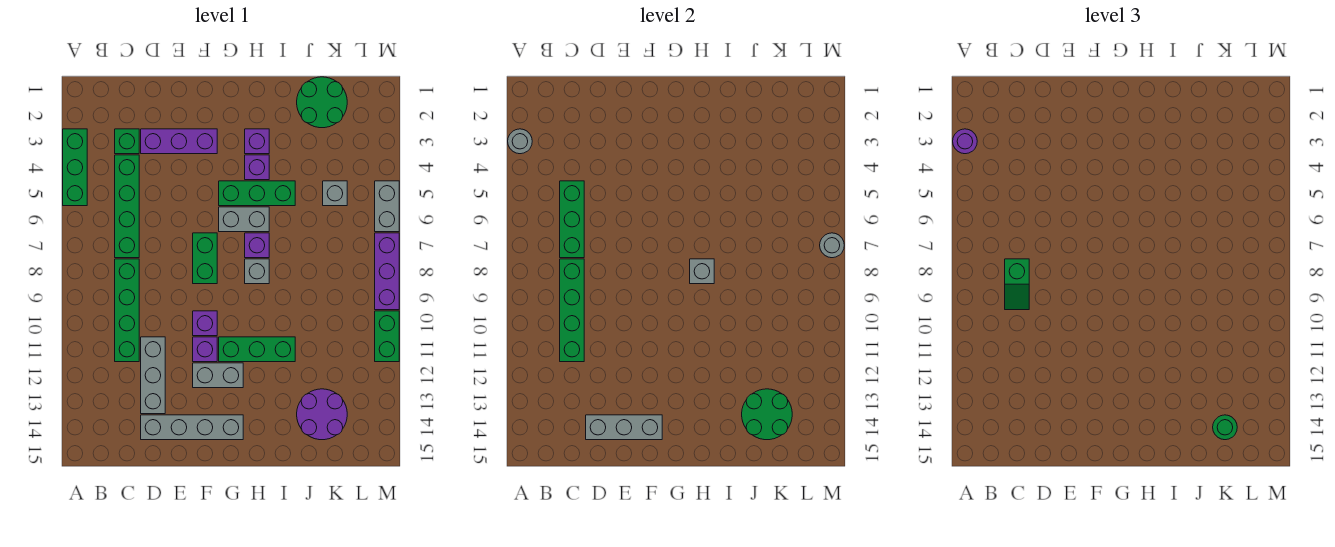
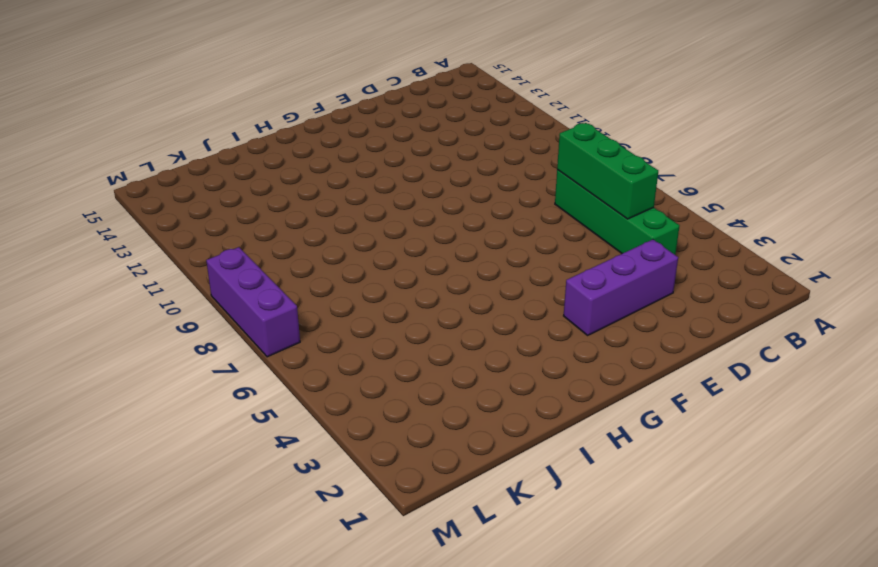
none -> green 1x3 brick [63,129,87,206]
none -> green 1x1 brick [115,129,139,154]
none -> green 1x4 brick [115,259,139,362]
none -> grey 1x3 brick [141,337,165,414]

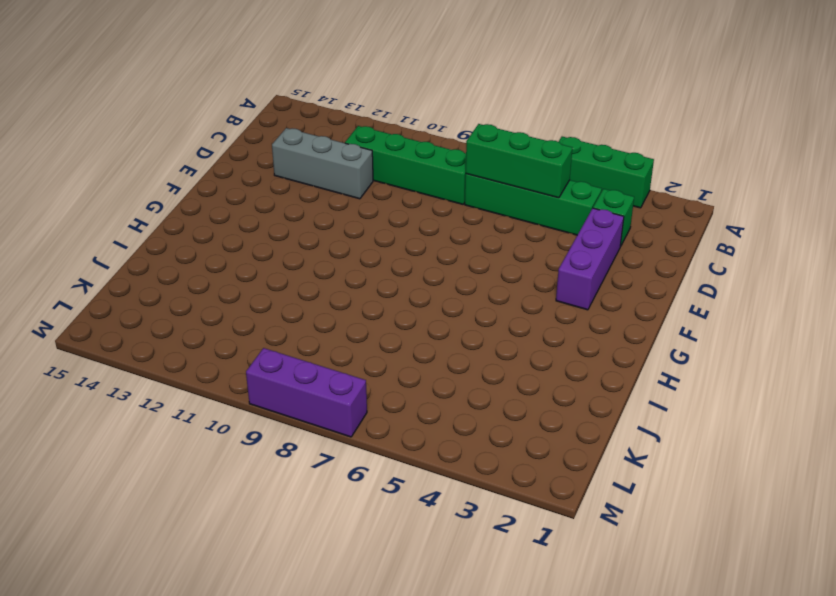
none -> grey 1x4 brick [141,415,243,440]
none -> green 1x2 brick [193,233,217,284]
none -> purple 1x1 brick [193,311,217,336]
none -> purple 1x1 brick [193,337,217,362]

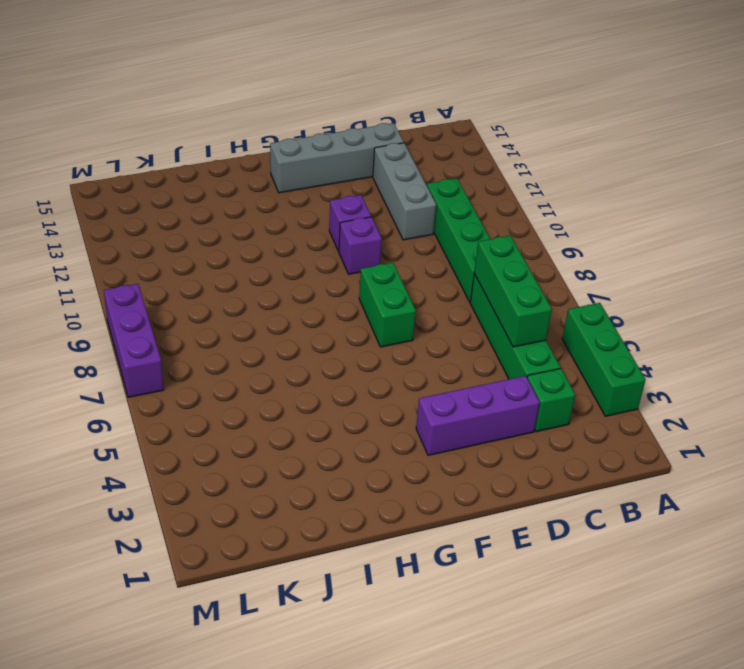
none -> grey 1x2 brick [193,363,243,388]
none -> green 1x3 brick [219,181,295,206]
none -> grey 1x2 brick [219,207,269,232]
none -> green 1x3 brick [219,337,295,362]

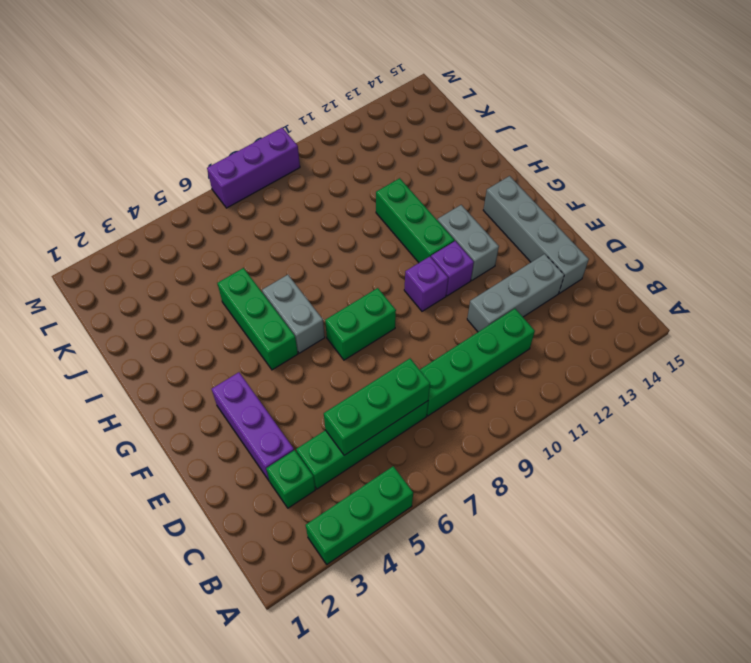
none -> purple 1x1 brick [245,129,269,154]
none -> purple 1x1 brick [245,155,269,180]
none -> purple 1x1 brick [245,233,269,258]
none -> grey 1x1 brick [245,259,269,284]

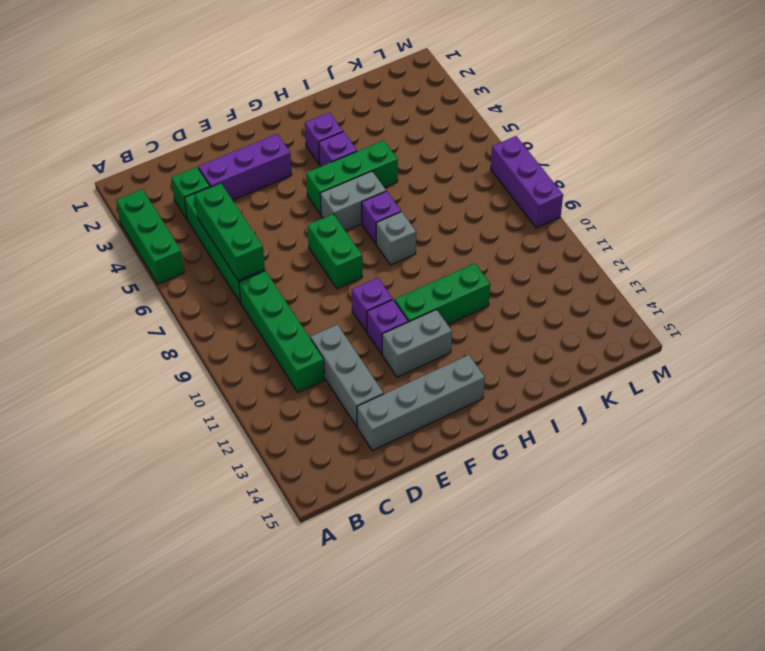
none -> green 2x2 round brick [297,77,347,128]
none -> purple 2x2 round brick [297,389,347,440]
none -> grey 1x1 brick [323,181,347,206]
none -> grey 1x2 brick [375,181,399,232]

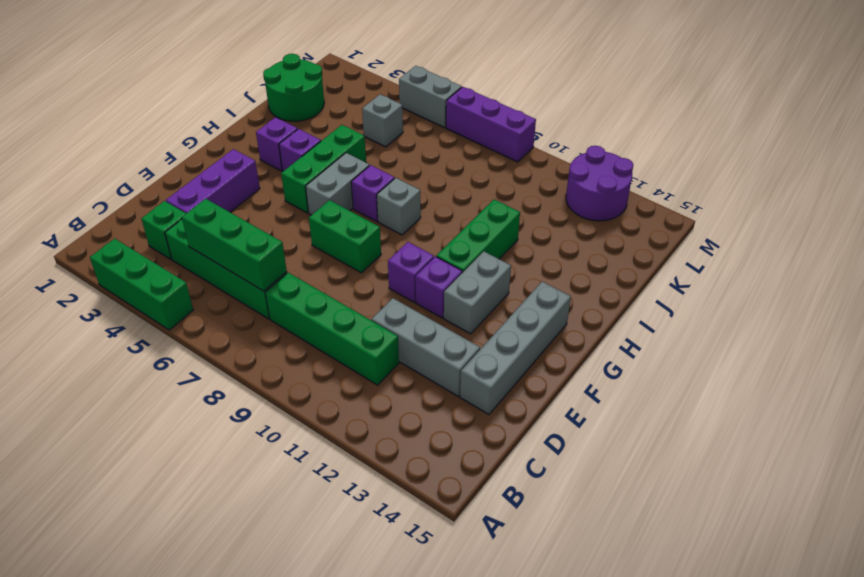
purple 2x2 round brick [566,146,633,221] -> purple 2x2 round brick moved to [297,389,347,440]
none -> green 1x2 brick [375,311,399,362]
none -> grey 1x1 round brick [508,129,532,154]
none -> green 1x4 brick [560,259,584,362]
none -> grey 1x3 brick [586,415,662,440]

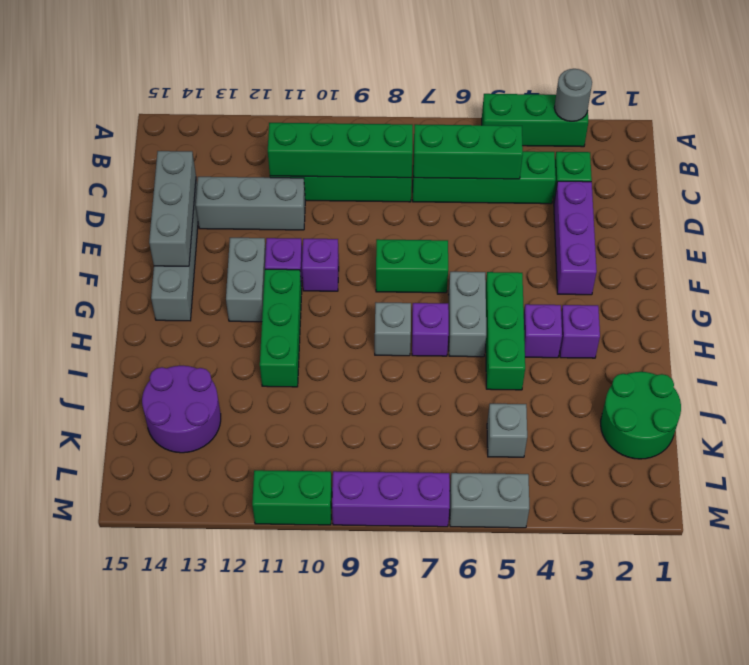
none -> grey 1x1 brick [690,259,714,284]
none -> green 2x2 round brick [742,389,792,440]
none -> grey 1x1 round brick [820,233,844,258]
none -> purple 1x1 round brick [953,129,977,154]

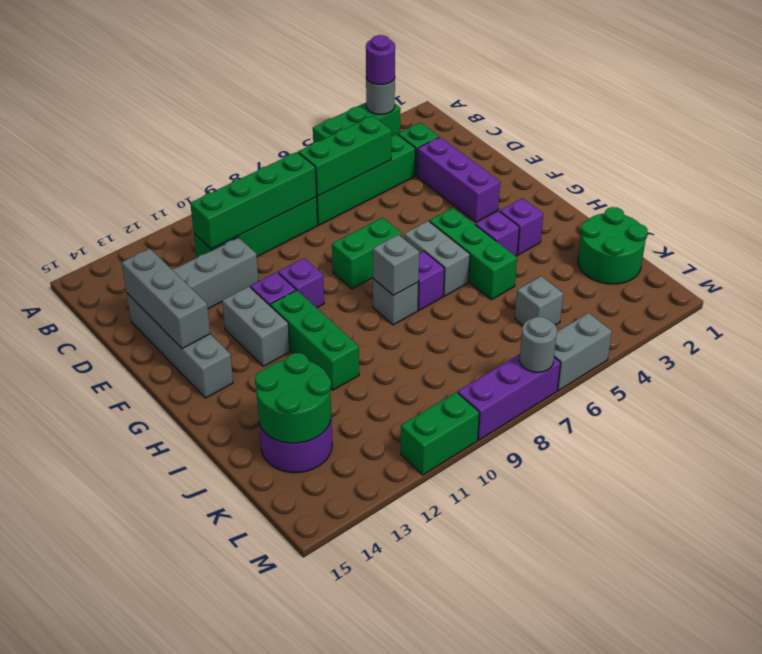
none -> green 1x2 slope [1005,259,1029,310]
none -> green 1x1 round brick [1213,415,1237,440]

